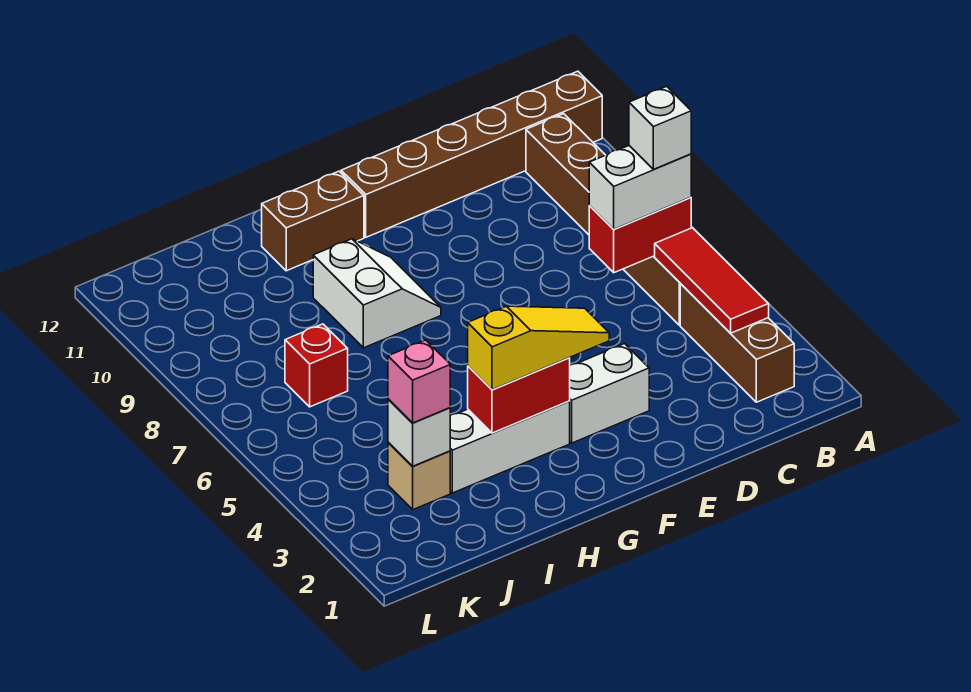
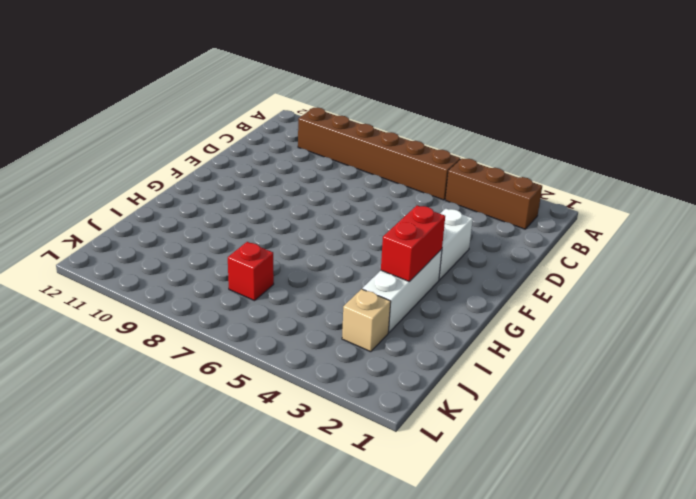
none -> brown 1x6 brick [341,71,602,237]
none -> white 2x2 slope [313,239,441,348]
none -> brown 1x2 brick [262,171,364,271]

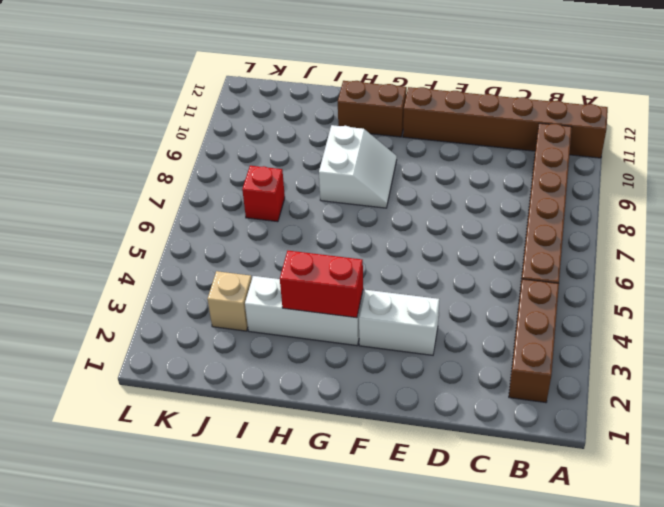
none -> red 1x3 tile [655,228,769,333]
none -> red 1x2 brick [589,197,691,273]
none -> white 1x1 brick [388,399,450,466]

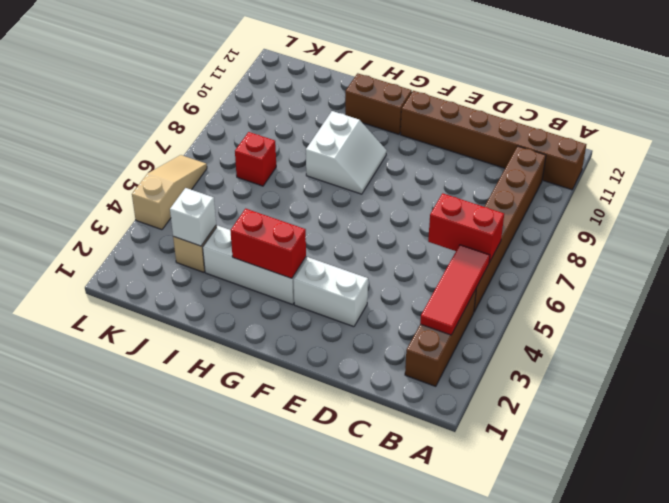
tan 1x3 slope [132,155,207,230] -> none
none -> white 1x2 brick [589,146,691,229]
none -> yellow 1x3 slope [468,306,609,390]
none -> pink 1x1 brick [388,340,450,423]

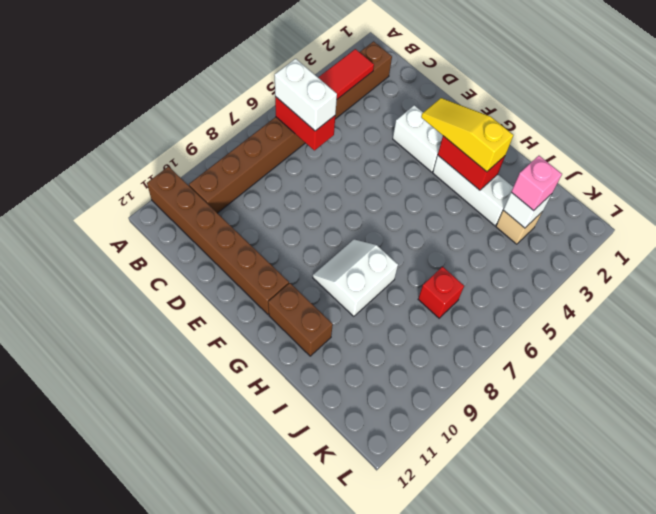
none -> white 1x1 brick [629,86,691,169]

